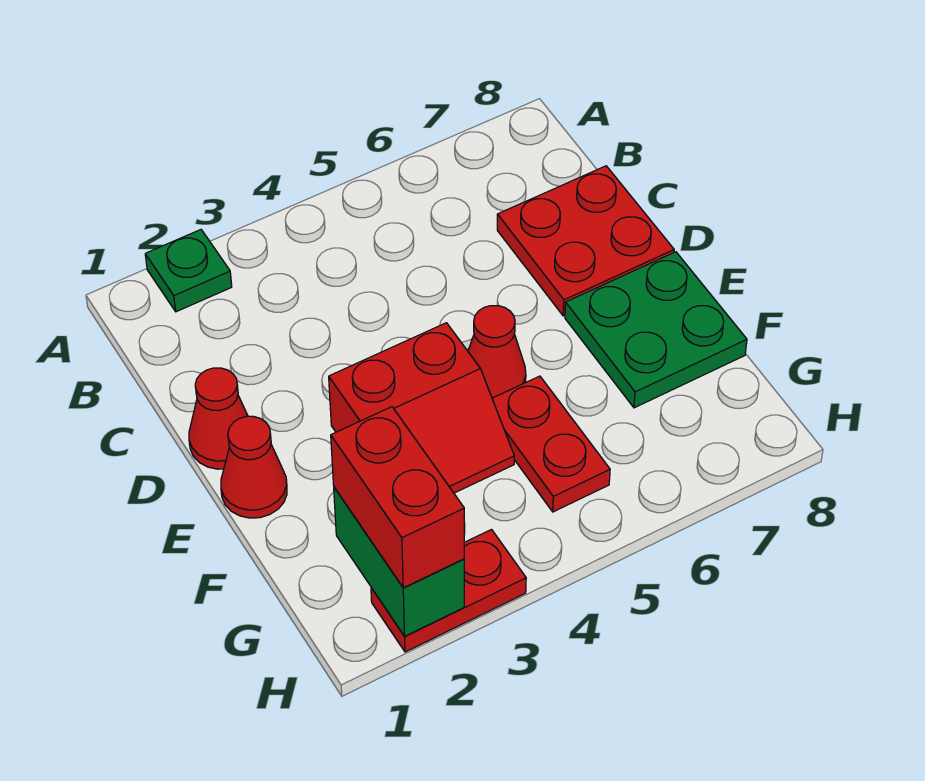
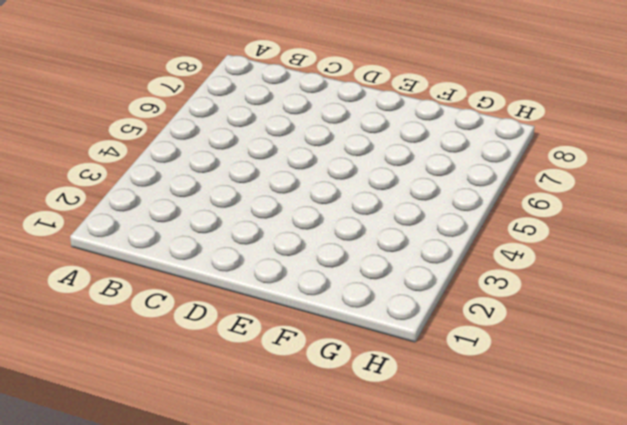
none -> green 1x1 plate [145,230,232,312]
none -> red 2x2 plate [497,166,674,316]

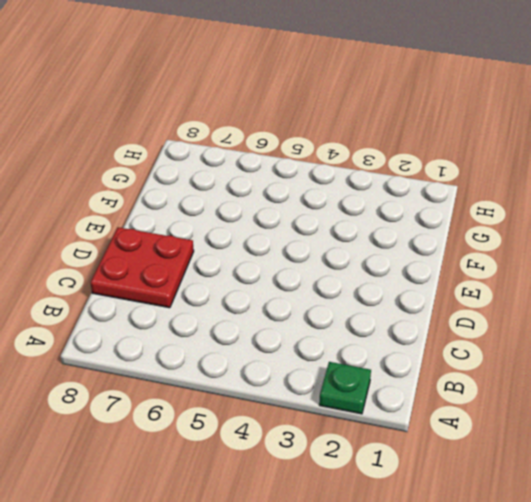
none -> red 1x1 cone [189,368,248,469]
none -> red 1x1 cone [221,416,287,518]

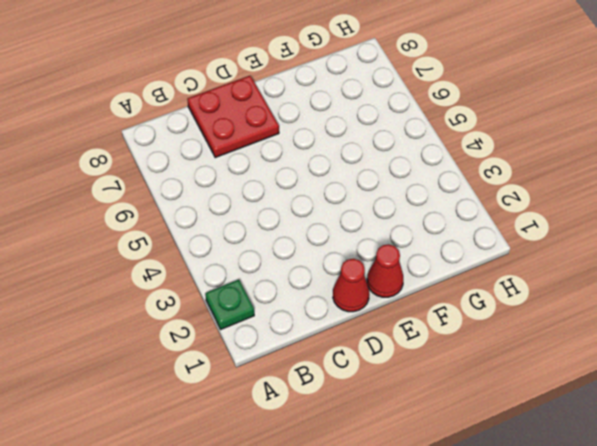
none -> red 2x2 slope [329,323,514,493]
none -> red 1x1 cone [468,306,526,398]

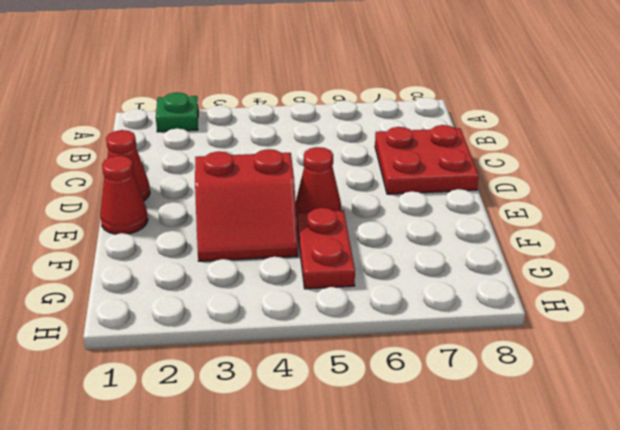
none -> green 2x2 plate [565,252,747,408]
none -> red 1x2 plate [371,530,526,652]

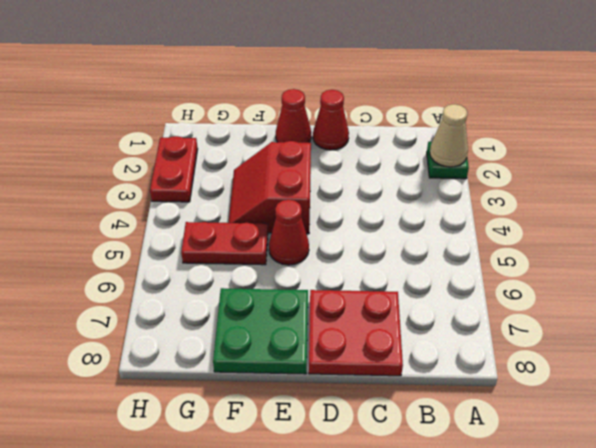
tan 1x1 cone [430,104,468,167] -> none
none -> green 1x2 brick [334,488,464,636]
none -> red 1x2 brick [331,407,464,588]

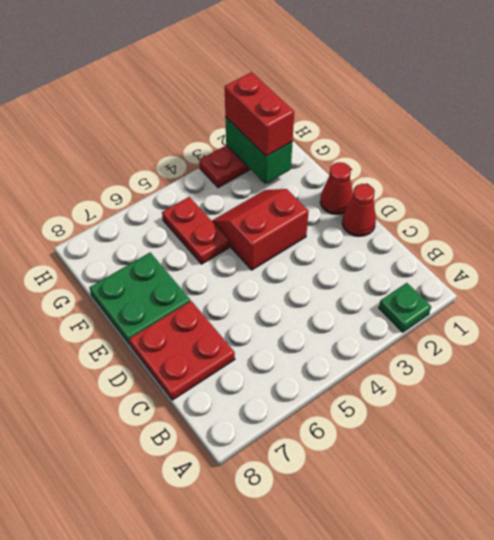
none -> red 1x1 cone [468,306,526,398]

